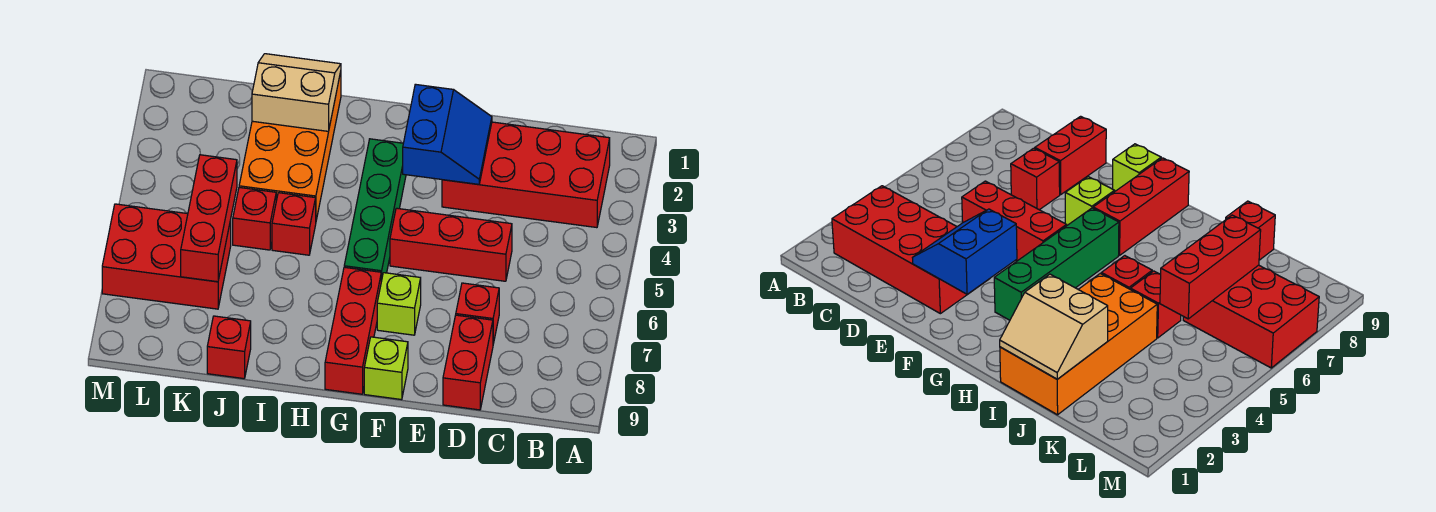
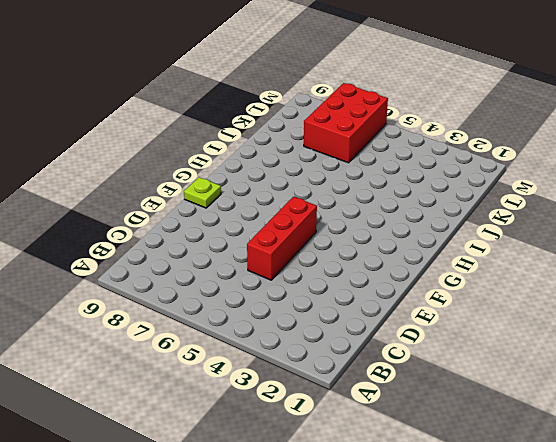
lime 1x1 plate [184,177,221,208] -> lime 1x1 brick [364,337,408,400]
none -> red 2x4 brick [442,122,610,228]
none -> red 1x1 brick [456,283,499,344]
none -> red 1x2 brick [443,315,493,410]

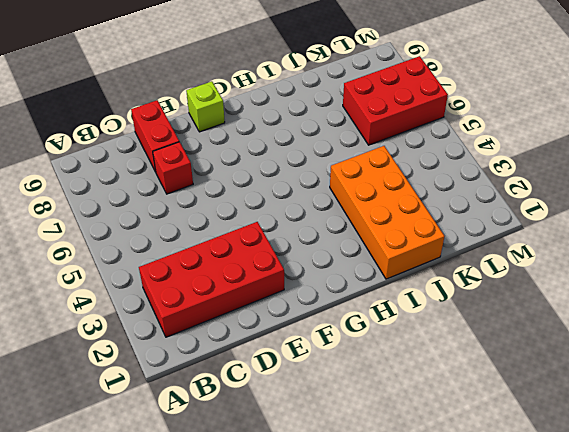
none -> red 1x3 brick [390,208,512,281]
none -> lime 1x1 brick [377,273,421,335]
none -> green 1x4 brick [344,139,406,281]

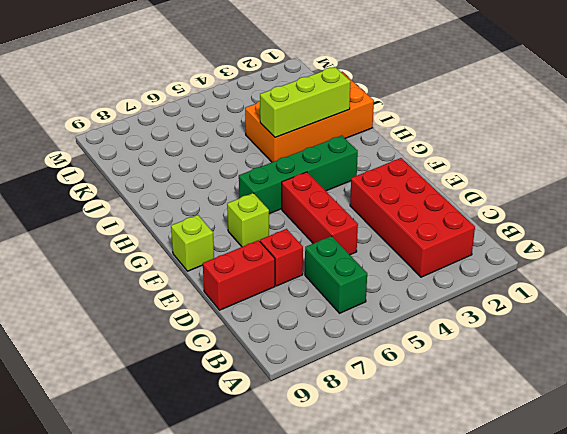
green 1x2 brick [305,236,367,313] -> none
lime 1x3 brick [260,67,351,138] -> tan 2x2 slope [252,54,341,131]
none -> red 1x3 brick [325,267,381,394]
none -> red 1x1 brick [272,193,316,255]
none -> red 1x1 brick [233,187,276,250]

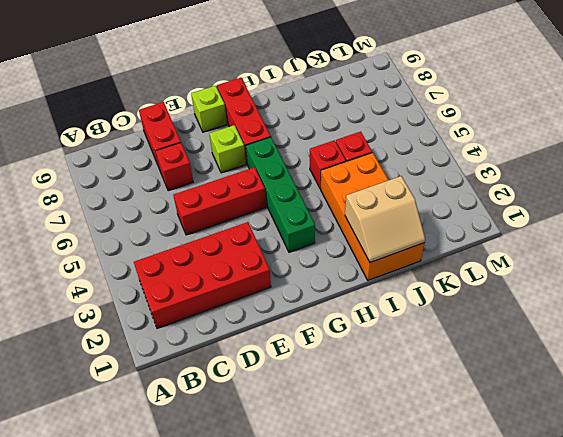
none -> red 1x1 brick [207,316,251,379]
none -> red 2x3 brick [102,204,231,309]
none -> blue 2x2 slope [403,84,492,184]

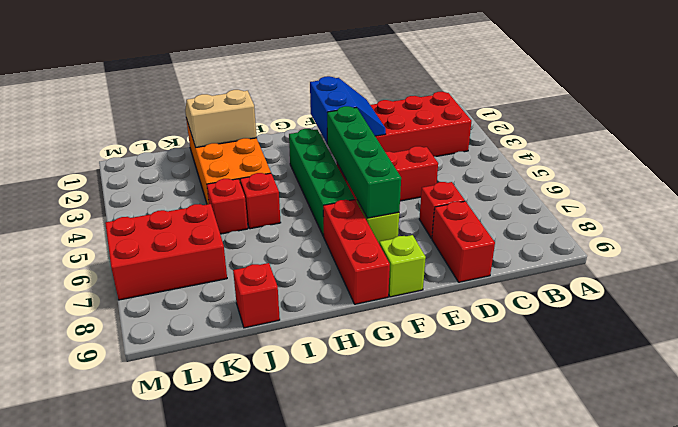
green 1x4 brick [327,106,401,218] -> none
none -> red 1x3 brick [181,155,237,282]

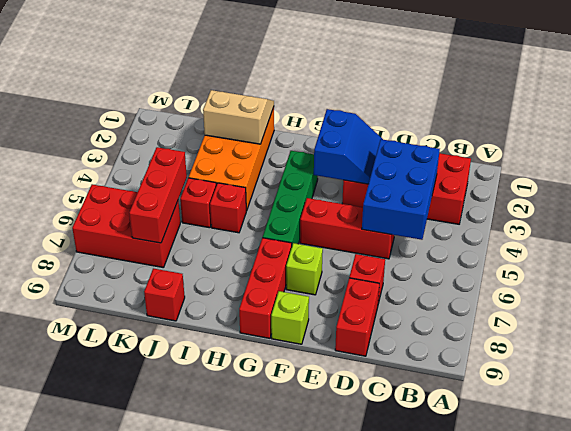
blue 2x3 brick [362,139,440,240] -> none

